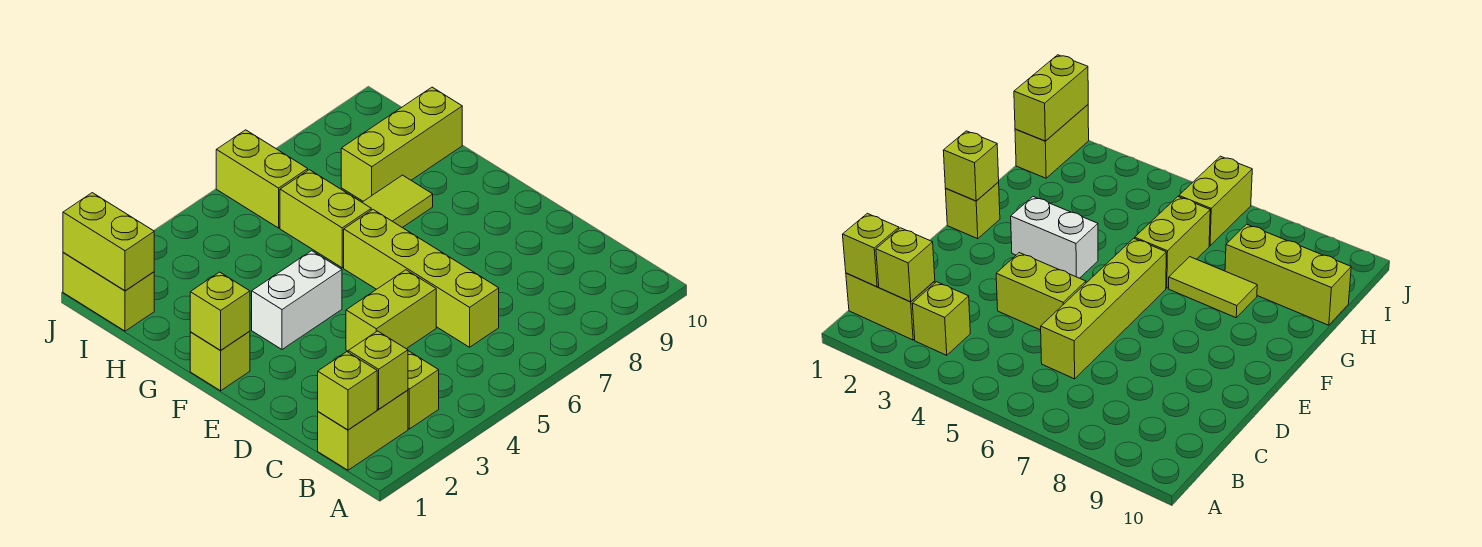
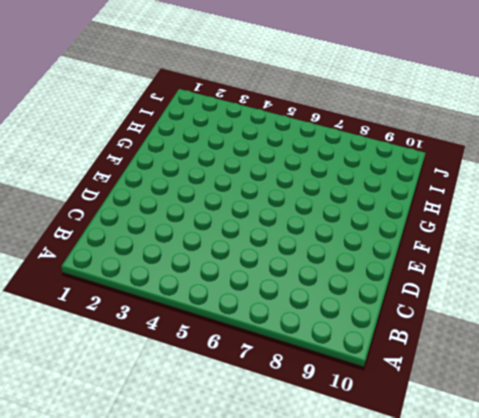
none -> lime 1x2 brick [318,390,408,470]
none -> lime 1x1 brick [408,351,439,429]
none -> lime 1x4 brick [344,210,499,347]

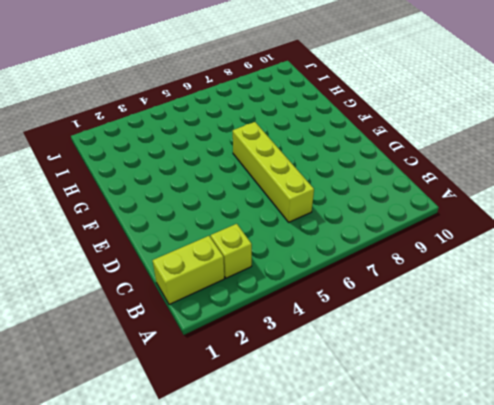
none -> lime 1x2 brick [346,270,436,351]
none -> lime 1x1 brick [190,331,250,391]
none -> white 1x2 brick [252,251,342,349]

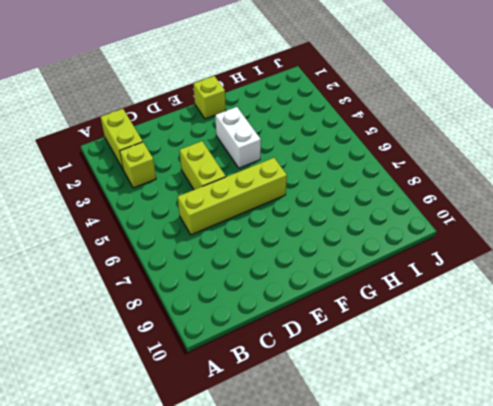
none -> lime 1x2 brick [280,170,371,268]
none -> lime 1x2 tile [362,175,433,228]
none -> lime 1x3 brick [341,87,462,201]

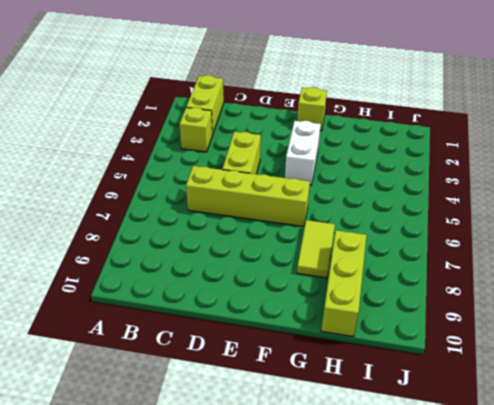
none -> lime 1x2 brick [280,170,371,268]
none -> lime 1x2 brick [63,253,154,331]
none -> lime 1x2 brick [216,130,308,228]

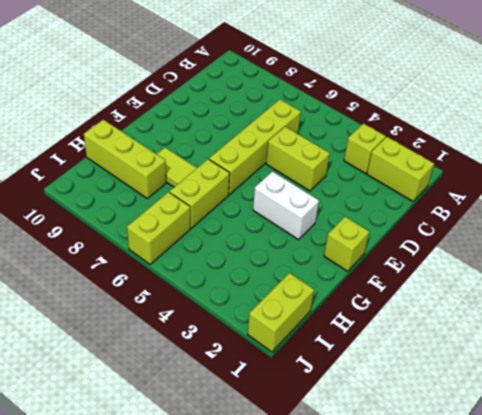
none -> lime 1x1 brick [318,352,377,430]
none -> lime 1x1 brick [348,331,408,409]
none -> lime 1x1 brick [190,272,250,350]

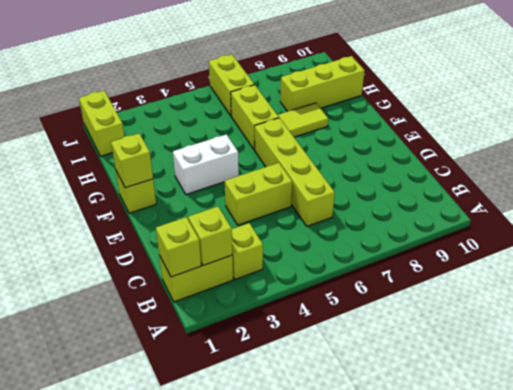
none -> lime 1x2 brick [63,193,154,291]

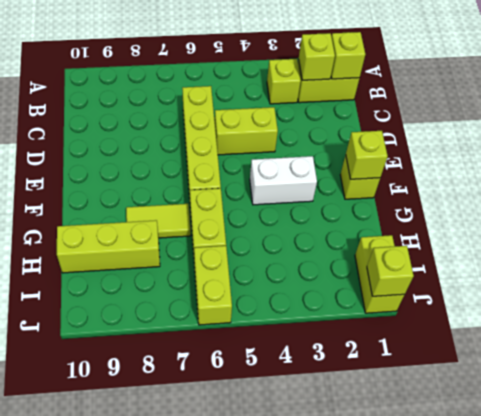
lime 1x1 brick [367,246,414,296] -> lime 1x2 brick [63,193,154,291]

